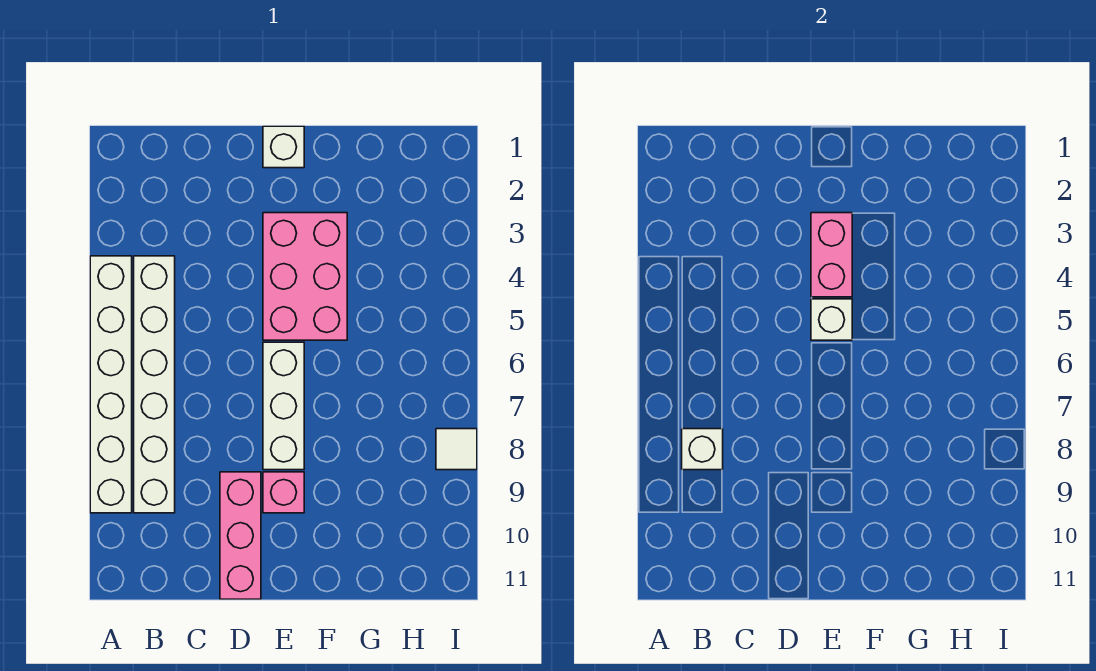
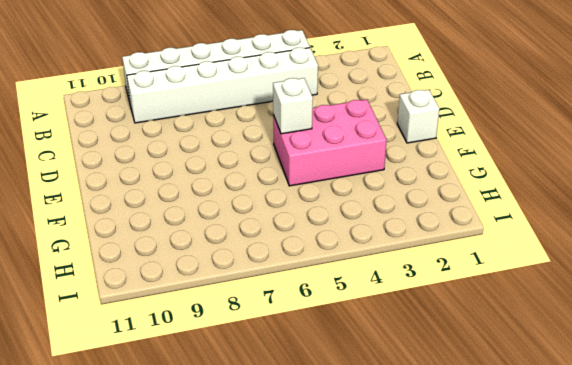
none -> pink 1x3 brick [220,472,261,599]
none -> white 1x3 brick [263,342,304,470]

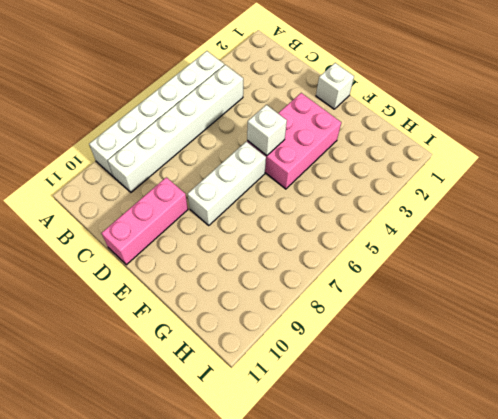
none -> pink 1x1 brick [263,472,304,513]
none -> white 1x1 tile [436,429,477,470]

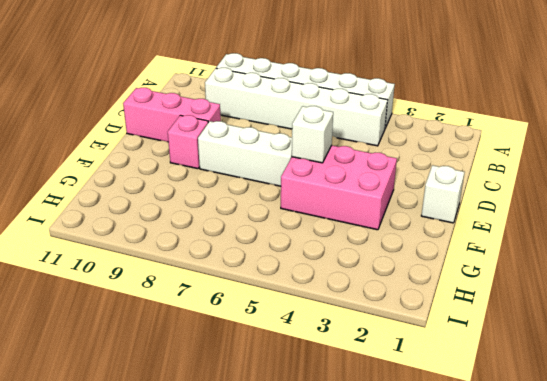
none -> white 1x1 tile [436,429,477,470]
none -> white 1x1 brick [682,429,723,470]

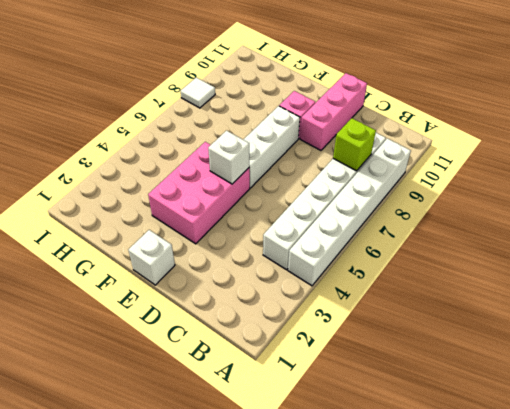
lime 1x1 brick [333,118,376,171] -> white 1x1 brick [682,429,723,470]
none -> pink 1x2 brick [811,213,852,297]

